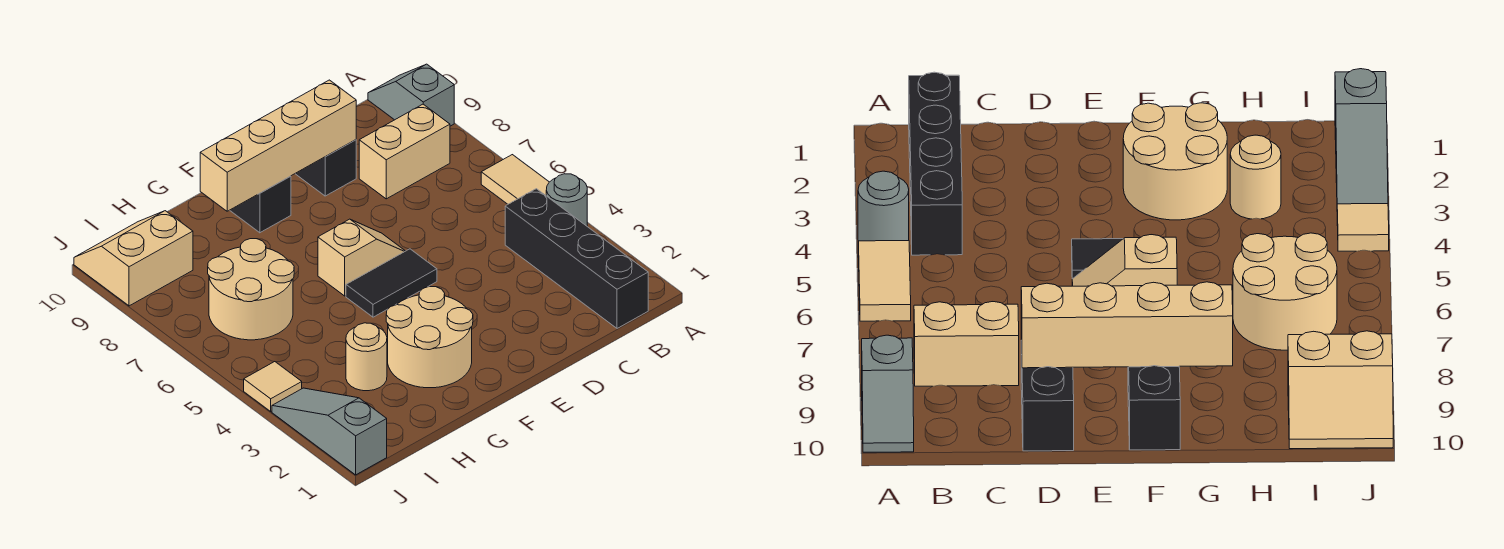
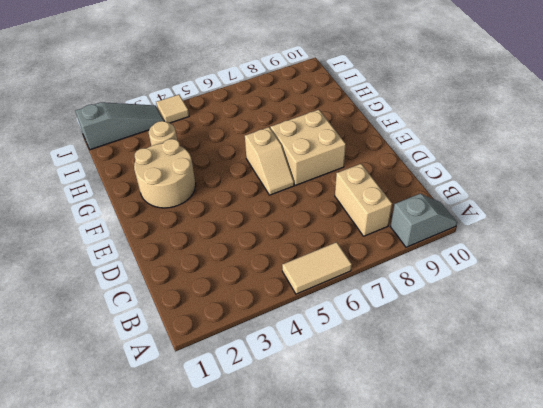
tan 2x2 brick [270,110,346,185] -> none
none -> grey 1x1 round brick [546,174,587,226]
none -> black 1x4 brick [505,189,648,328]
none -> black 1x2 brick [295,140,356,196]

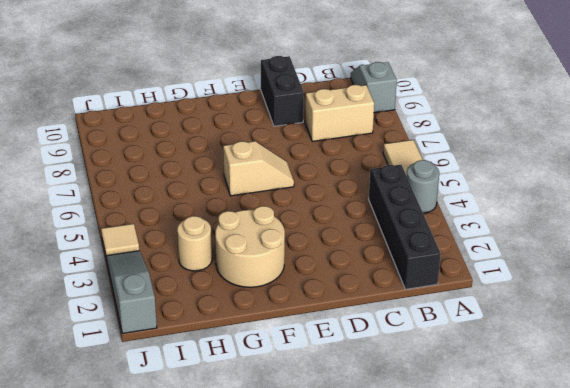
none -> black 1x2 tile [346,249,437,317]
none -> black 1x2 brick [230,176,291,233]
none -> tan 2x2 round brick [208,239,294,340]

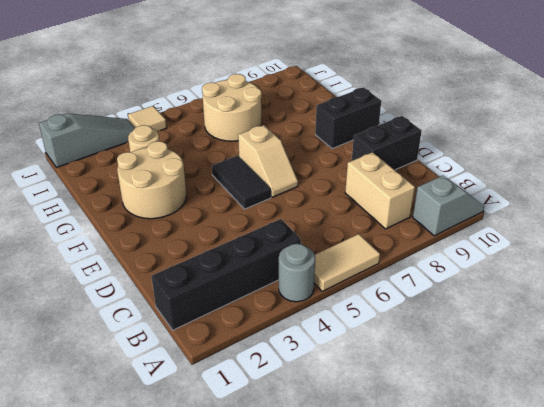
none -> tan 2x2 slope [74,211,193,306]
none -> tan 1x4 brick [200,80,356,211]

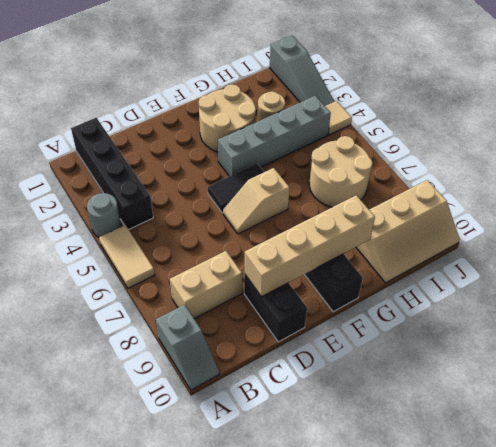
grey 1x4 brick [218,96,331,176] -> none
tan 2x3 slope [356,180,460,283] -> tan 2x2 slope [74,211,193,306]

